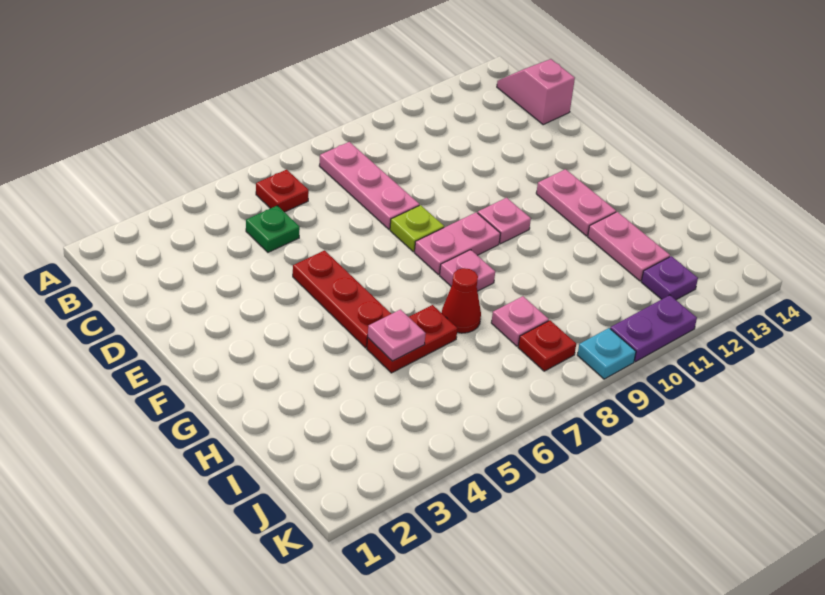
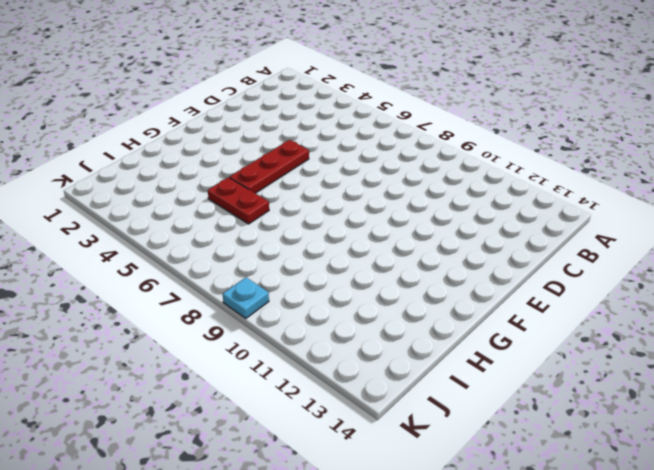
none -> red 1x1 plate [256,170,309,212]
none -> pink 1x3 plate [319,142,419,229]
none -> pink 1x2 slope [497,59,575,125]

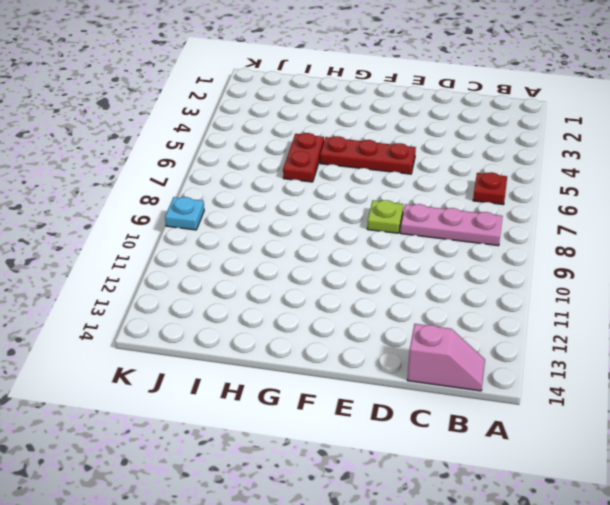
none -> green 1x1 plate [246,206,300,252]
none -> pink 1x2 plate [415,212,500,275]
none -> pink 1x1 plate [478,198,531,244]

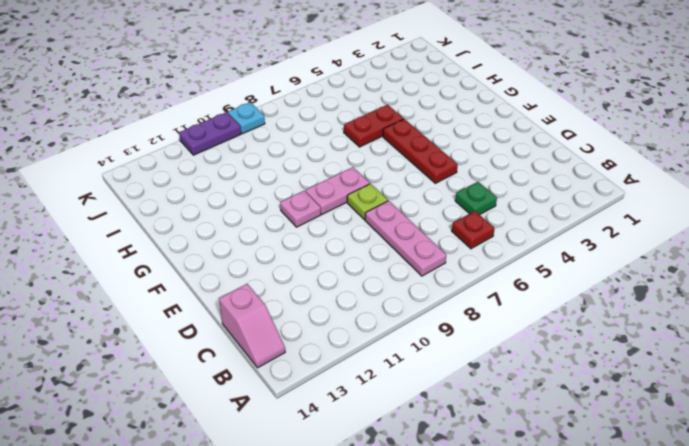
none -> pink 1x2 plate [536,169,616,236]
none -> pink 1x1 plate [440,250,495,291]
none -> red 1x1 cone [442,268,481,333]

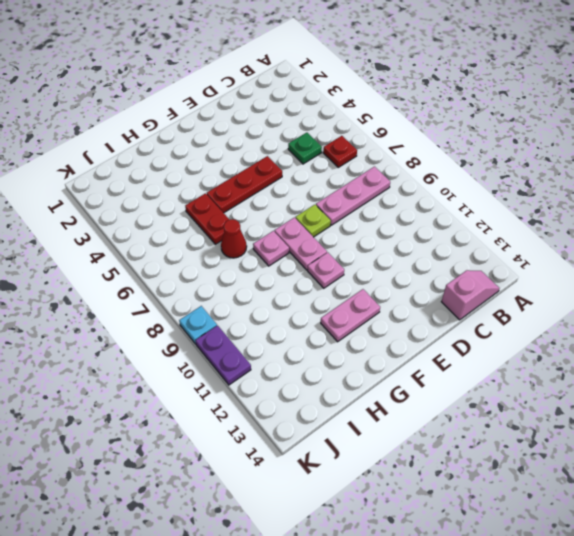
none -> pink 1x2 plate [588,212,670,281]
none -> pink 1x1 plate [491,296,549,346]
none -> red 1x1 plate [518,320,576,371]

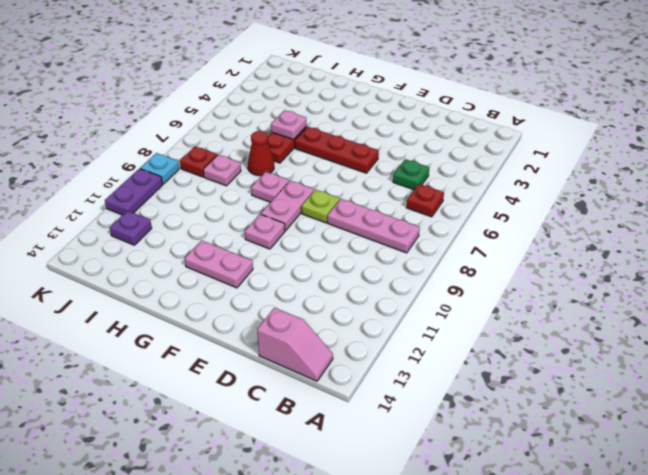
none -> pink 1x2 plate [588,212,670,281]

